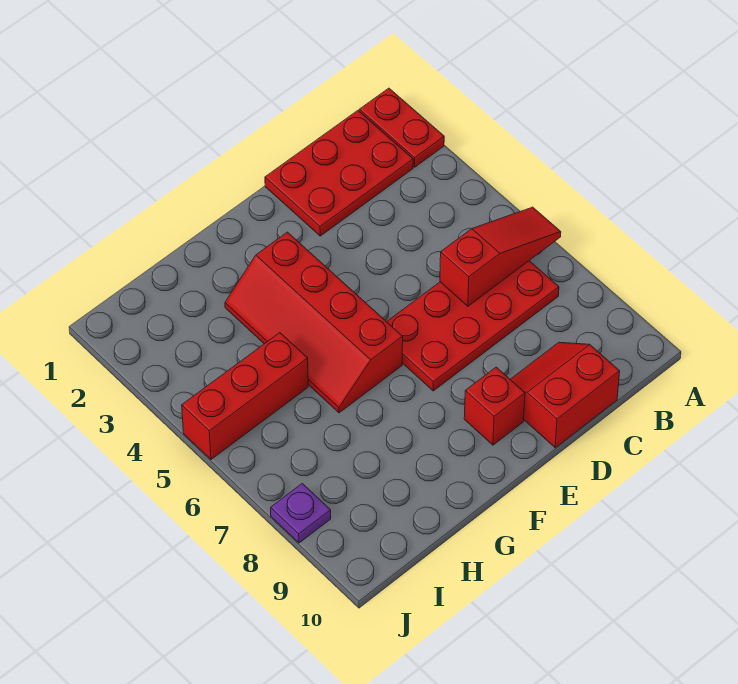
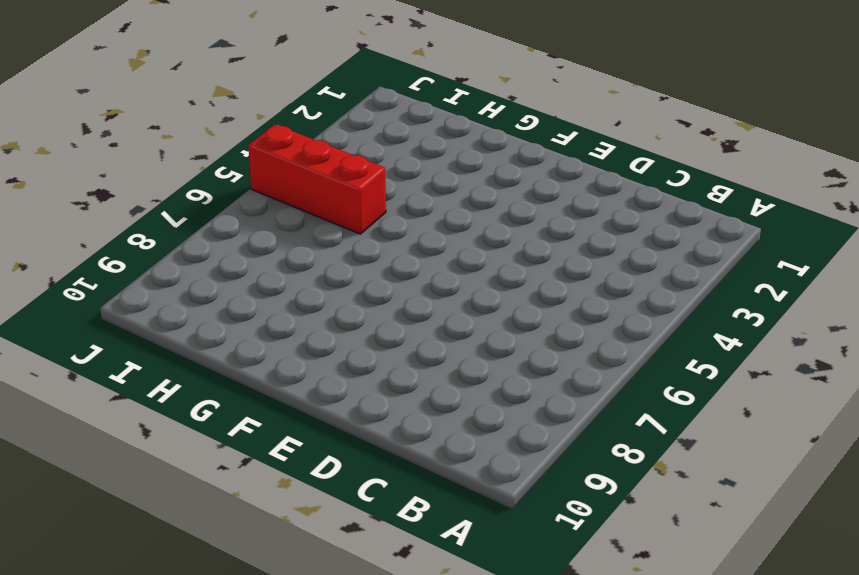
none -> red 1x2 plate [359,88,444,167]
none -> red 2x3 plate [265,111,413,236]

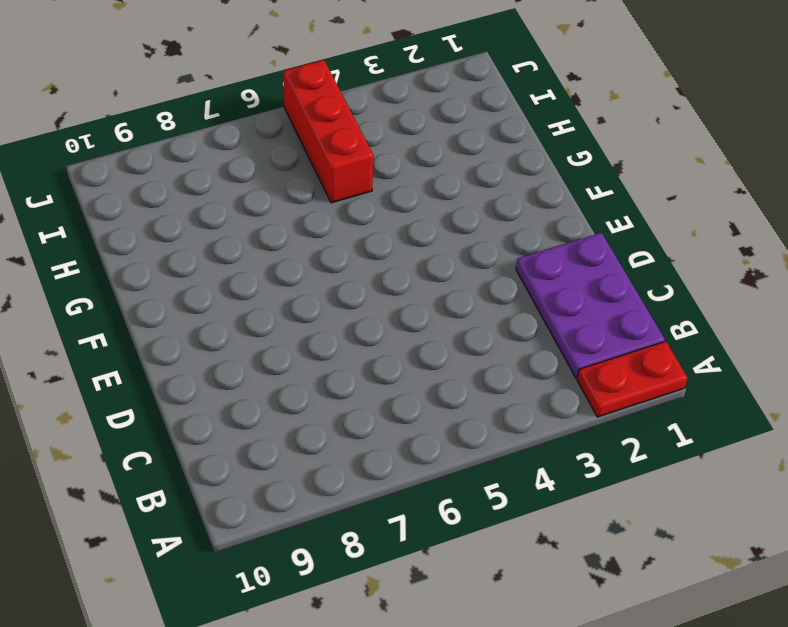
purple 2x3 plate [516,233,665,378] -> red 2x3 plate [265,111,413,236]
none -> red 2x4 plate [387,261,559,391]
none -> red 2x2 slope [510,342,620,448]

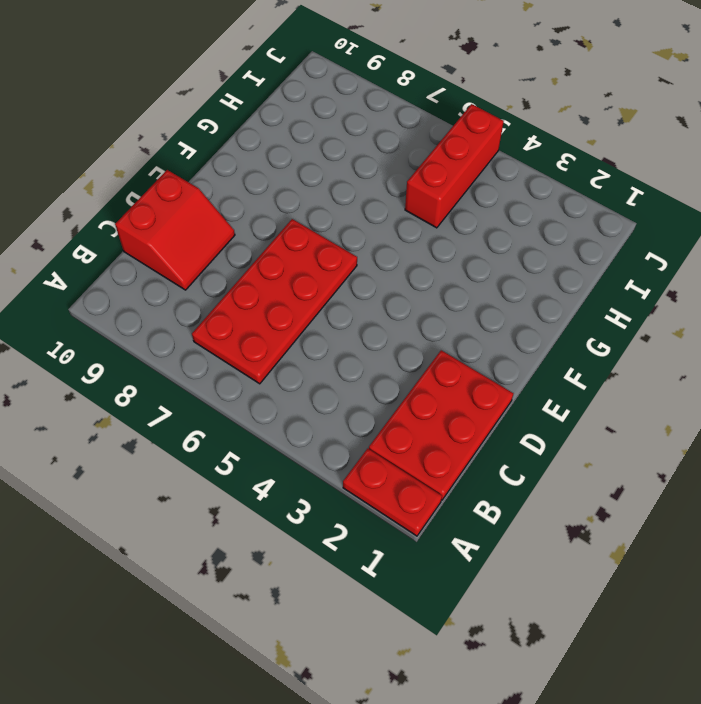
none -> red 1x1 brick [464,367,525,445]
none -> red 2x4 slope [225,232,403,413]

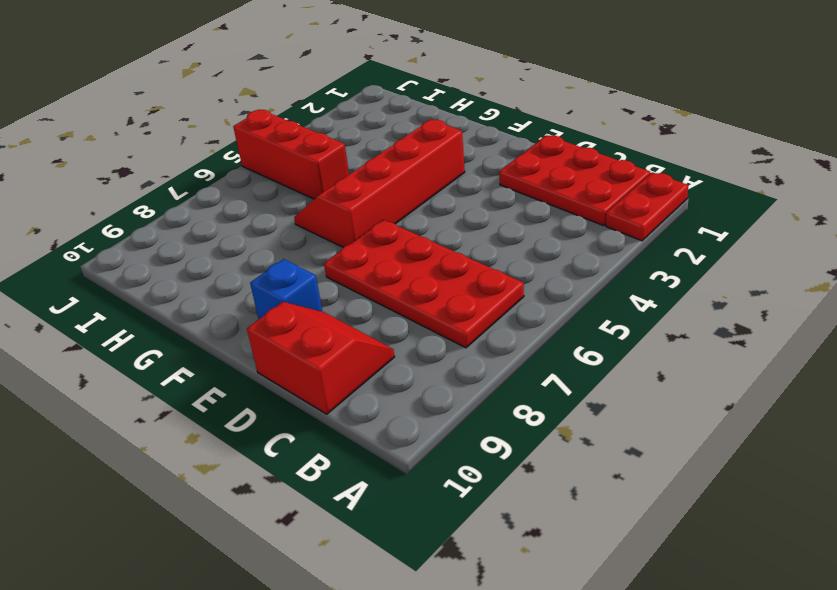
blue 1x1 brick [250,259,322,319] -> red 1x1 brick [464,367,525,445]
none -> purple 1x1 plate [271,483,331,543]
none -> red 1x3 slope [440,207,561,306]

